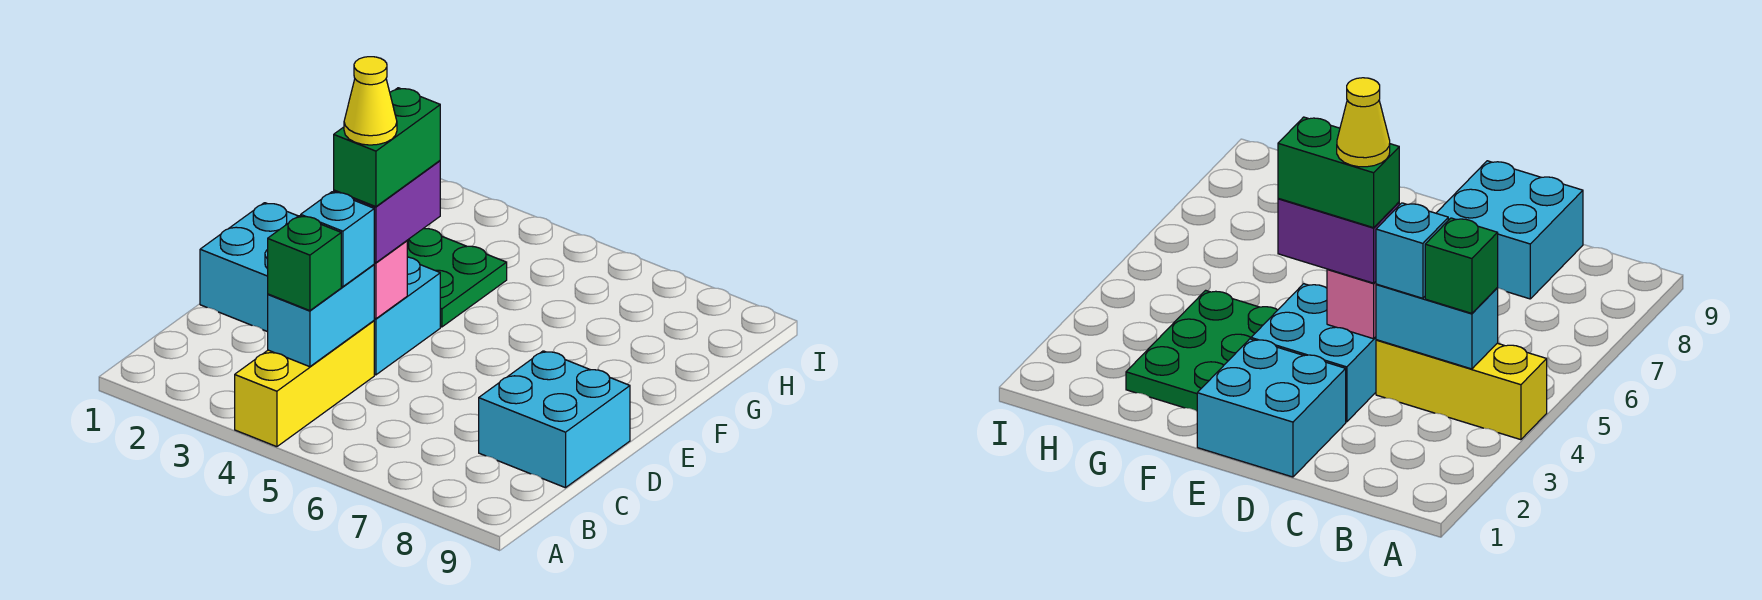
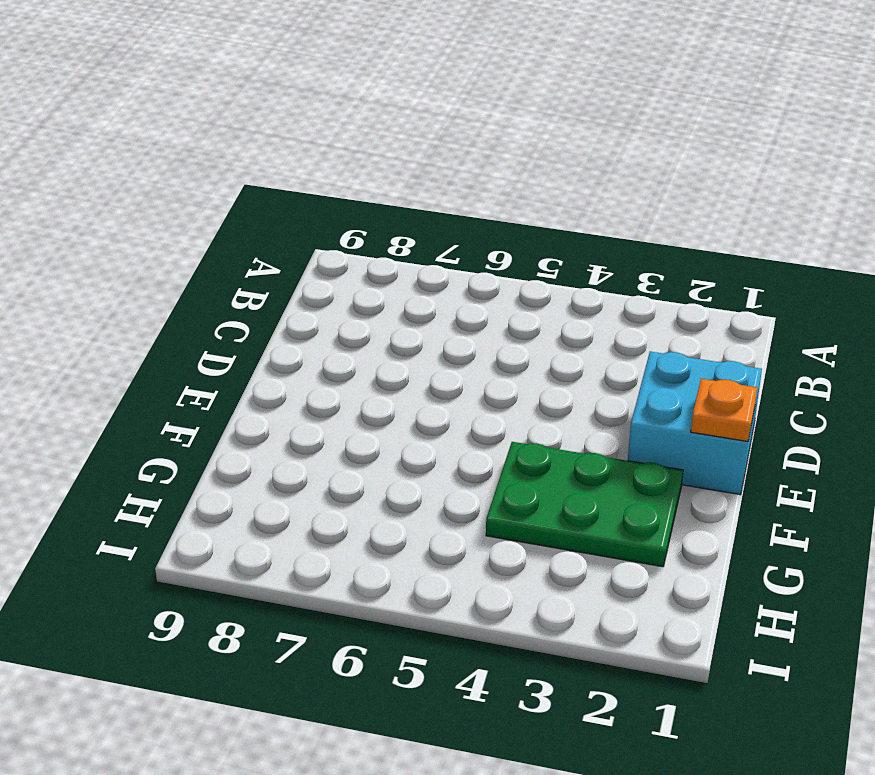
orange 1x1 plate [691,379,757,442] -> none
none -> yellow 1x3 brick [235,321,374,447]
none -> cyan 2x2 brick [479,351,630,488]
none -> cyan 2x2 brick [374,257,440,375]

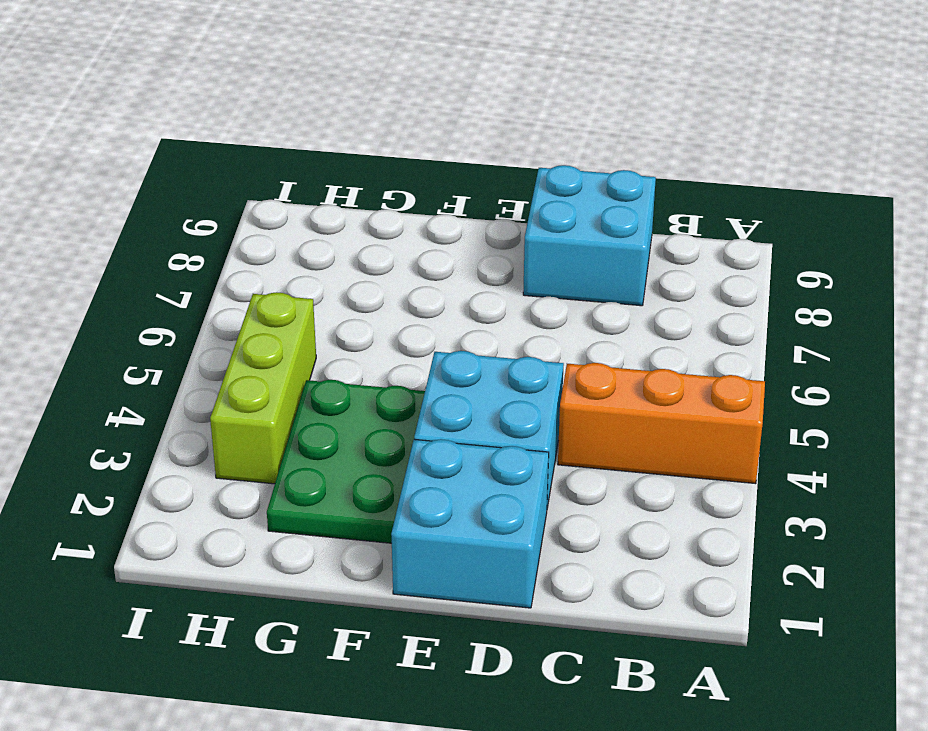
orange 1x3 brick [558,363,765,484] -> yellow 1x3 brick [235,321,374,447]
lime 1x3 brick [210,292,316,484] -> none
none -> cyan 1x2 brick [268,265,374,367]
none -> pink 1x1 brick [374,241,407,319]
none -> green 1x1 brick [268,216,341,311]

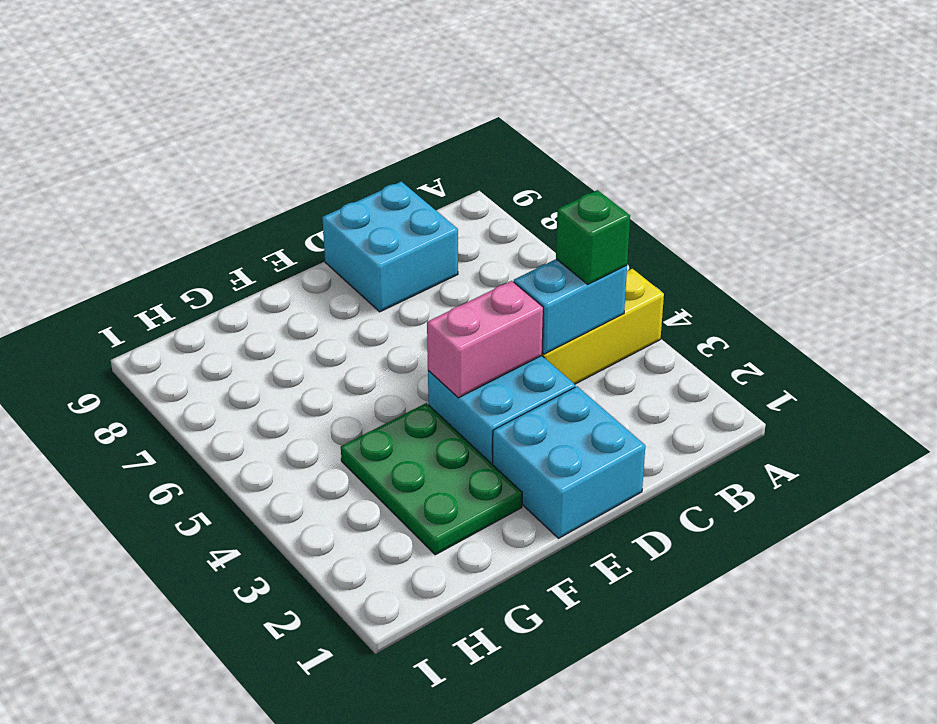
pink 1x2 brick [427,281,543,398] -> pink 1x1 brick [374,241,407,319]
none -> cyan 1x1 brick [301,192,374,287]
none -> purple 1x2 brick [334,161,440,263]
none -> green 1x2 brick [334,88,440,207]

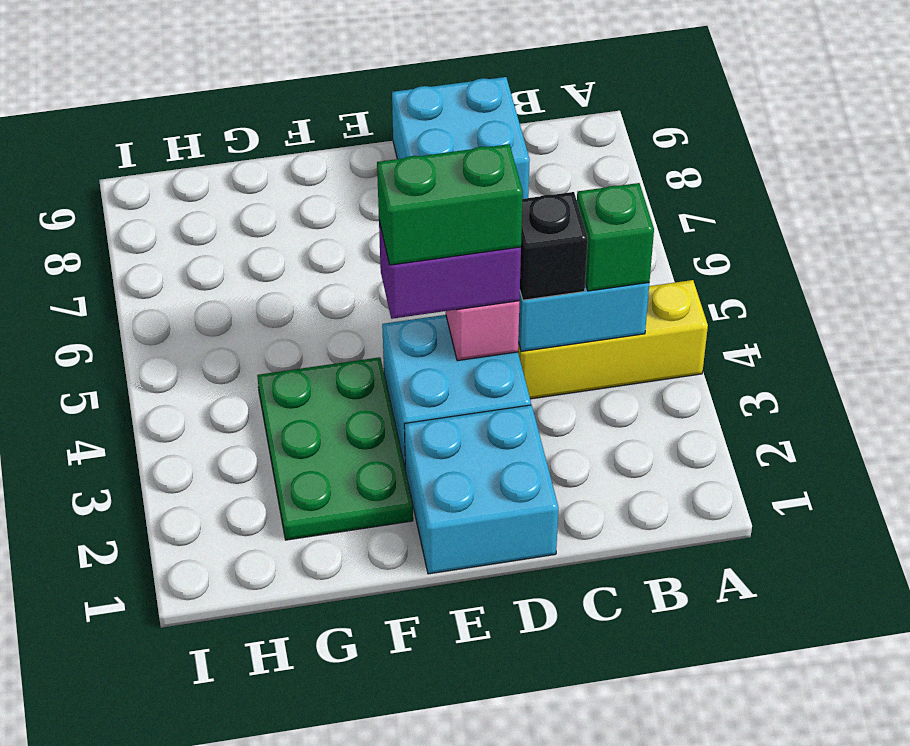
black 1x1 brick [520,192,588,300] -> cyan 1x1 brick [301,192,374,287]
none -> yellow 1x1 cone [344,57,397,145]

